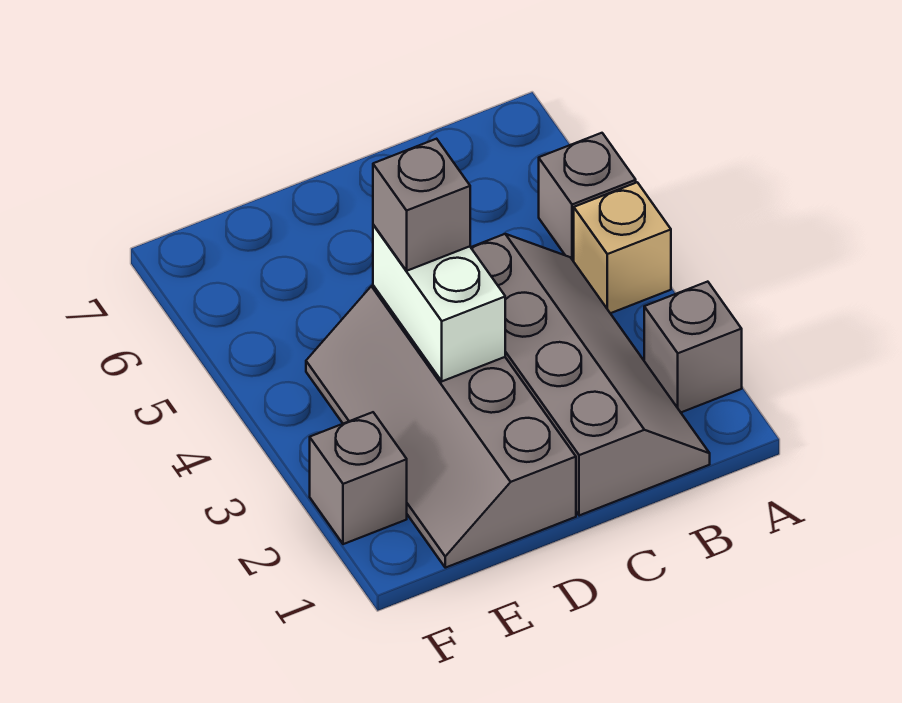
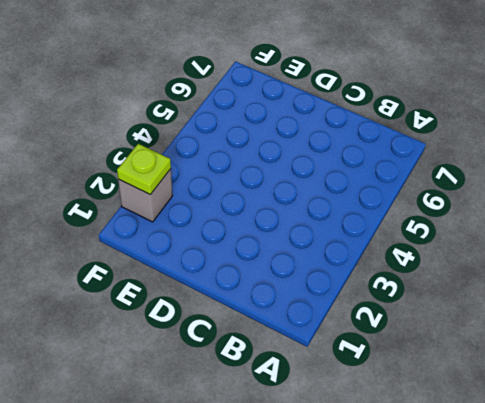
lime 1x1 plate [117,144,171,195] -> none
none -> grey 1x1 brick [644,282,742,412]
none -> tan 1x1 brick [574,182,671,313]

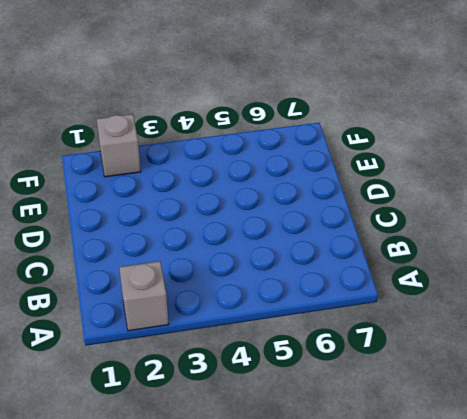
none -> tan 1x1 brick [574,182,671,313]
none -> grey 1x1 brick [539,133,636,261]

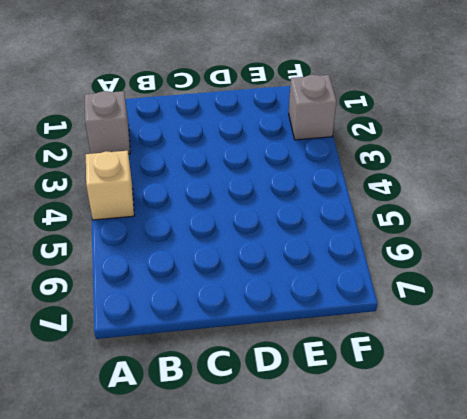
none -> grey 1x1 brick [539,133,636,261]
none -> grey 2x4 slope [471,234,710,516]

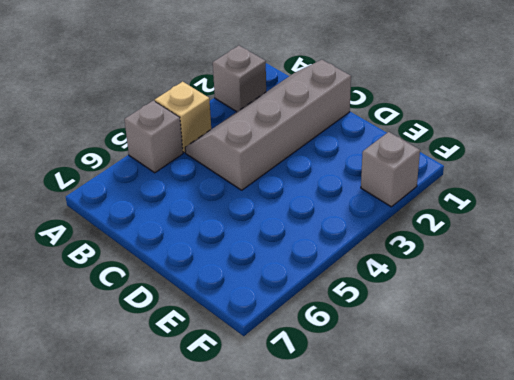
none -> grey 2x4 slope [306,286,576,568]
none -> white 1x2 brick [373,225,505,381]

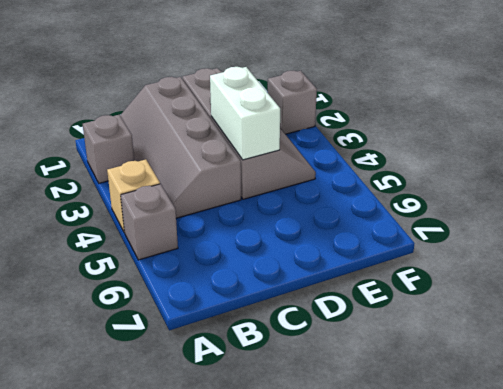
none -> grey 1x1 brick [373,139,470,271]

